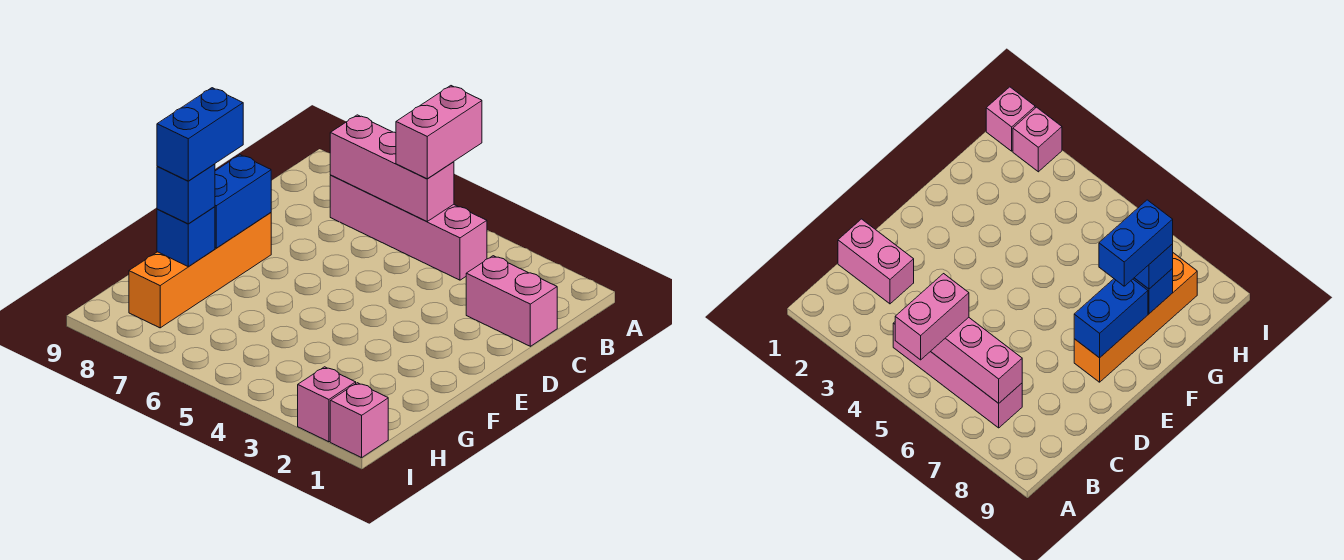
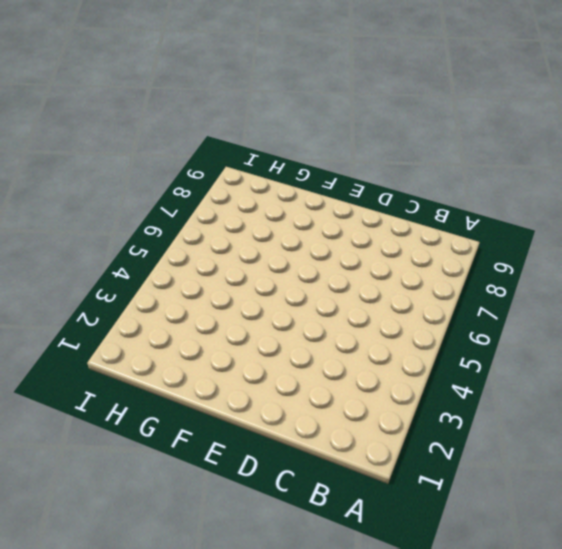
none -> pink 1x4 brick [330,175,487,280]
none -> pink 1x2 brick [466,256,557,346]

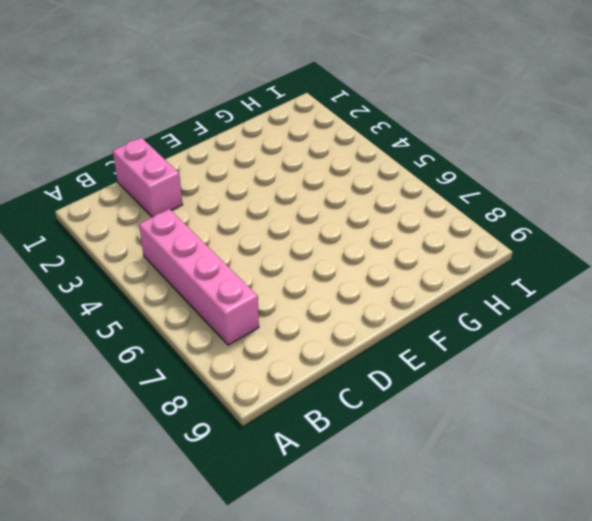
none -> orange 1x4 brick [129,213,271,328]
none -> pink 1x1 brick [330,383,388,458]

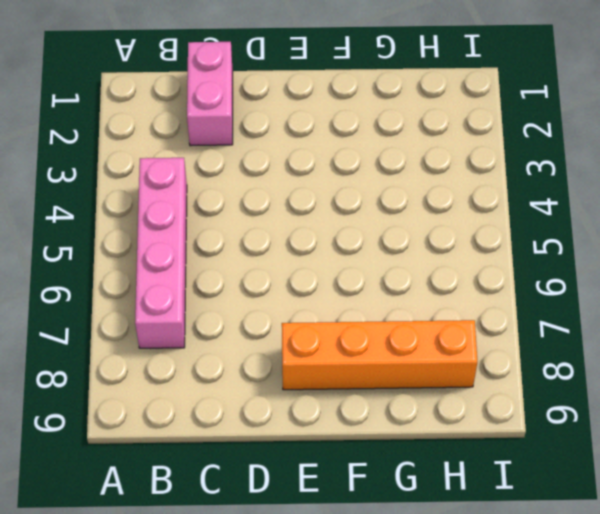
none -> pink 1x1 brick [330,383,388,458]
none -> pink 1x1 brick [298,367,356,442]

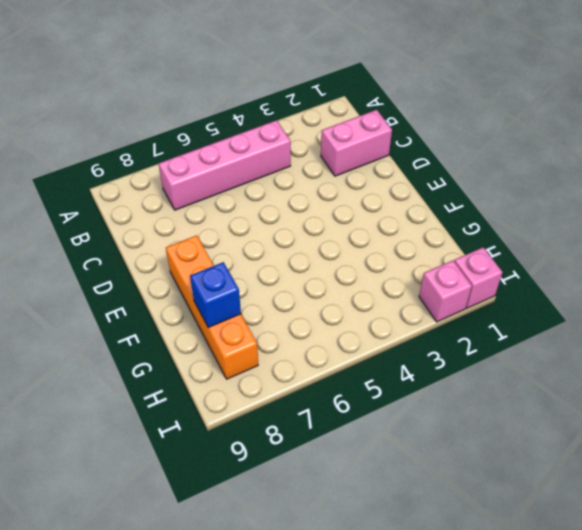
none -> pink 1x3 brick [330,115,454,222]
none -> blue 1x2 brick [215,155,271,248]

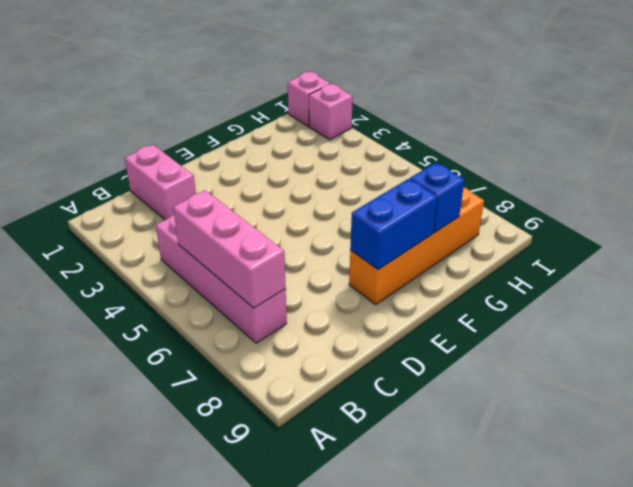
none -> pink 1x2 brick [396,86,482,179]
none -> blue 1x1 brick [157,164,215,224]

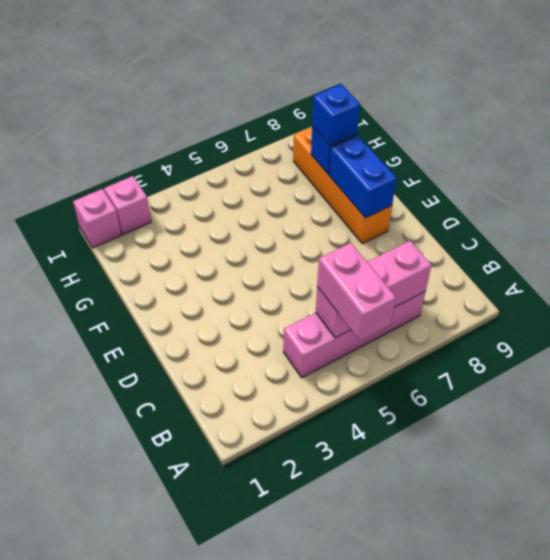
none -> pink 1x2 brick [466,256,557,346]
none -> blue 1x2 brick [157,88,243,181]

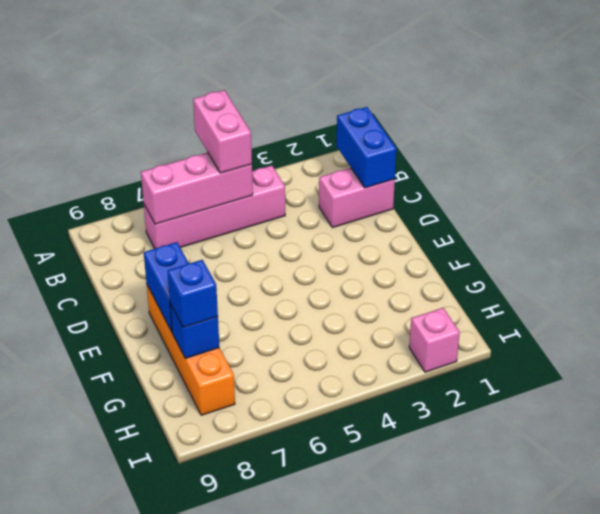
blue 1x2 brick [337,107,396,188] -> blue 1x2 brick moved to [157,88,243,181]
none -> pink 1x1 brick [330,383,388,458]

